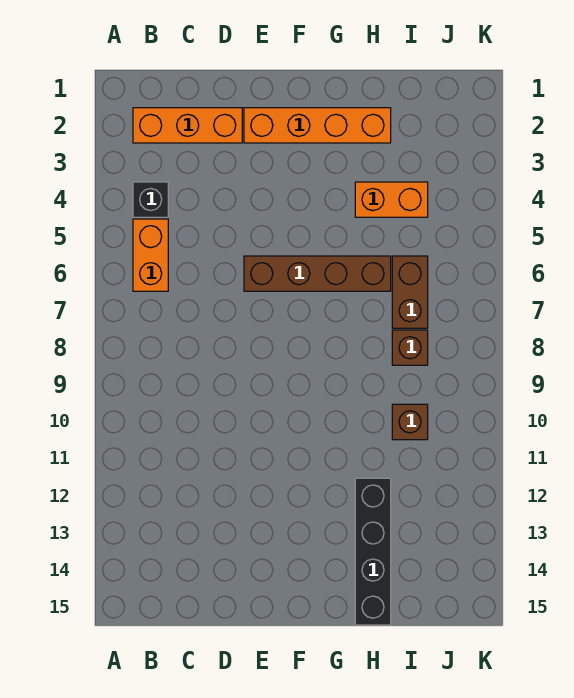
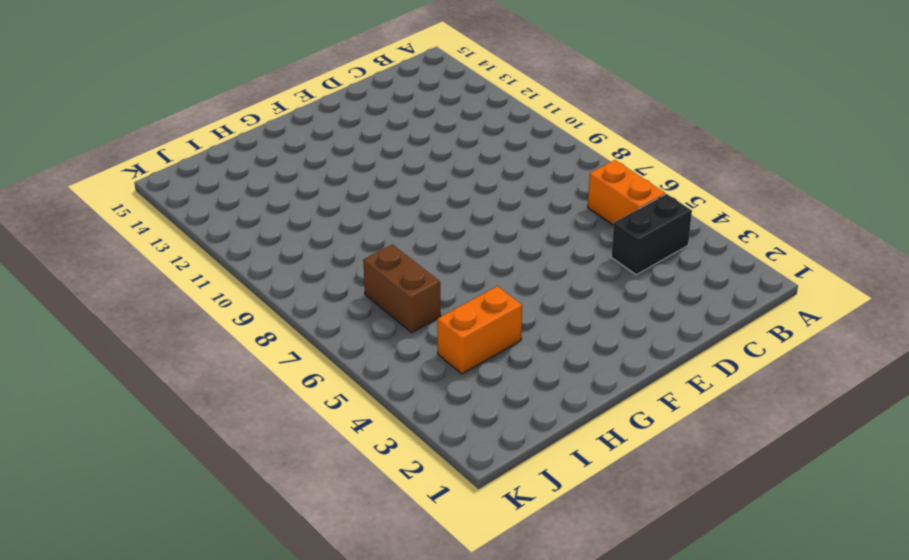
black 1x2 brick [611,194,692,275] -> black 1x1 brick [133,182,168,217]
none -> orange 1x3 brick [133,108,242,143]
none -> orange 1x4 brick [244,108,391,143]

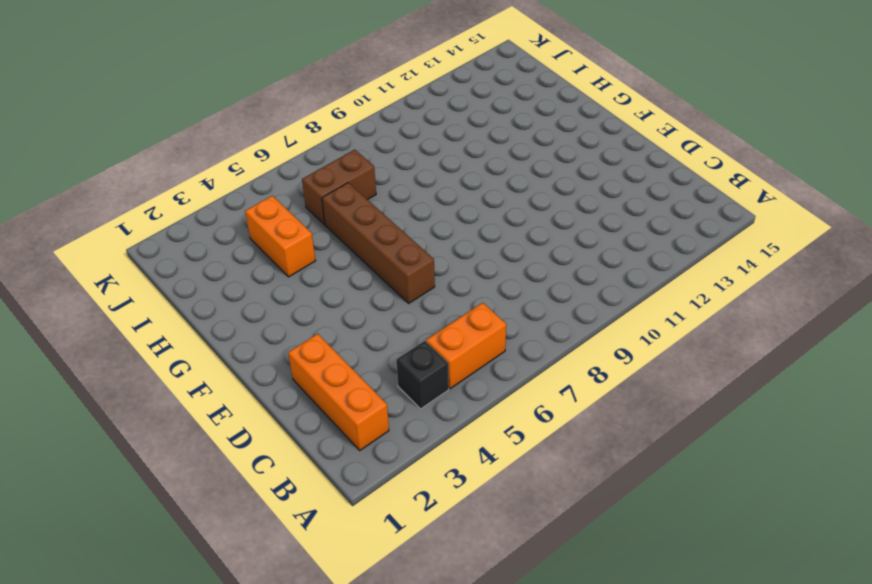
none -> orange 1x4 brick [244,108,391,143]
none -> black 1x4 brick [355,478,391,625]

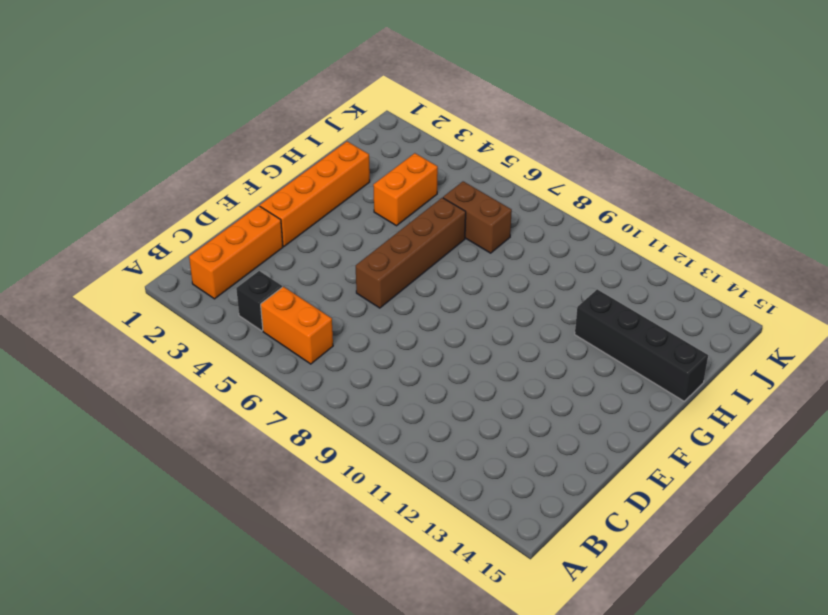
none -> brown 1x1 brick [392,330,428,365]
none -> brown 1x1 brick [392,404,428,440]

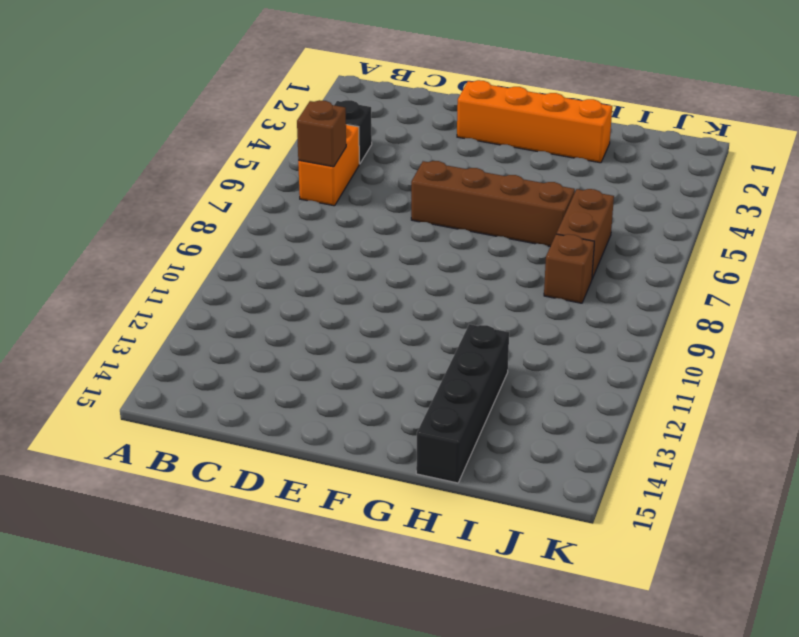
brown 1x1 brick [297,100,346,167] -> brown 1x1 brick moved to [392,404,428,440]
none -> orange 1x3 brick [133,108,242,143]
none -> orange 1x2 brick [355,182,428,217]

